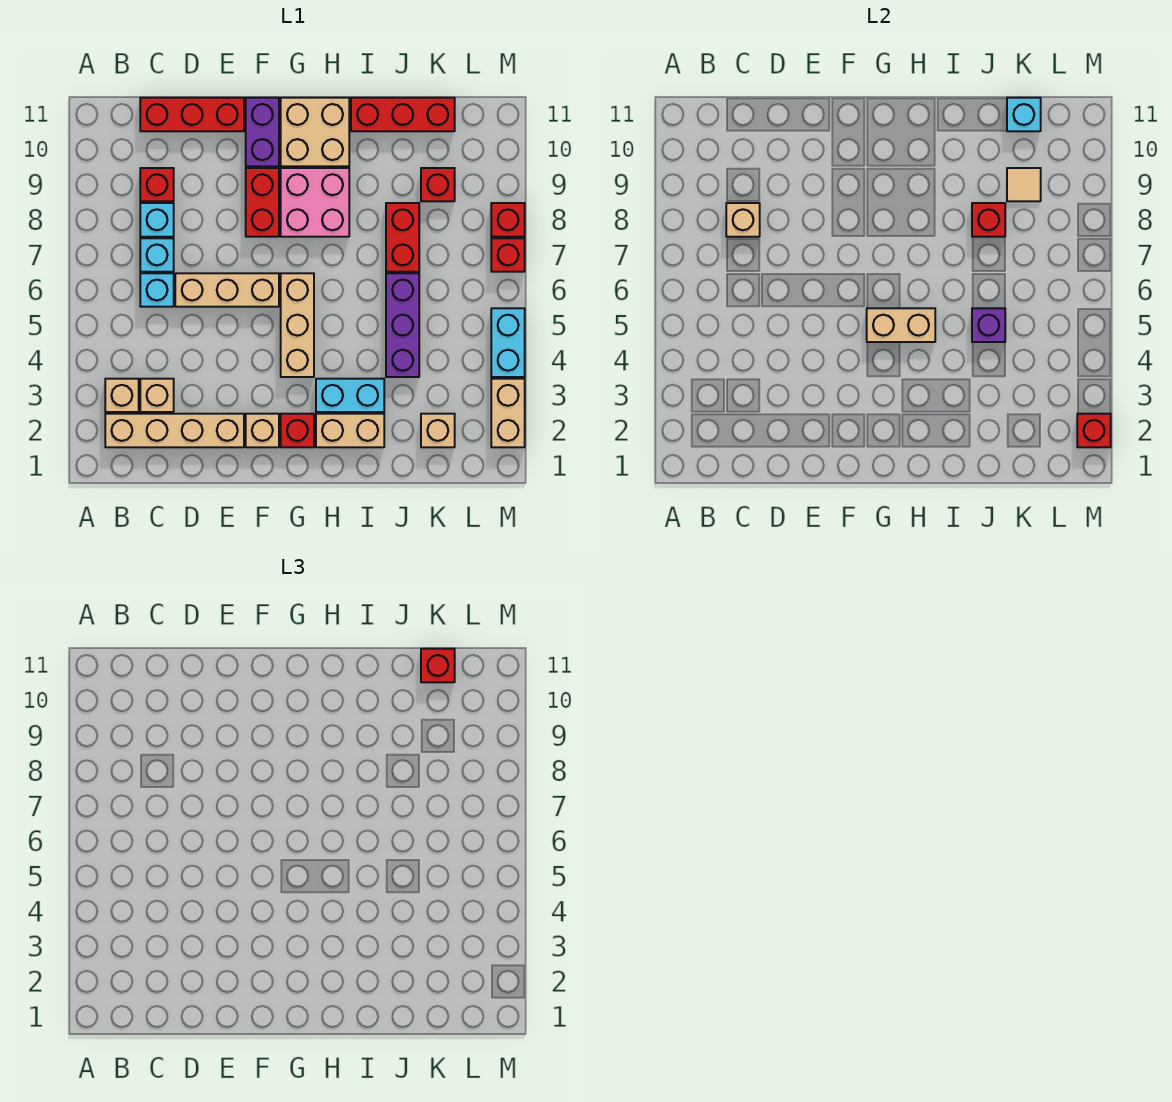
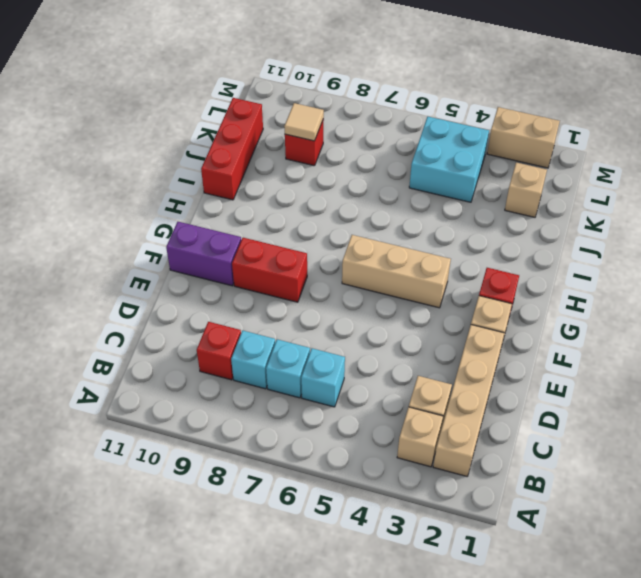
cyan 2x2 brick [409,116,489,202] -> none
none -> red 1x3 brick [140,98,244,131]
none -> tan 1x3 brick [175,273,279,307]
none -> pink 2x2 brick [281,168,349,237]
none -> tan 2x2 brick [281,98,349,166]

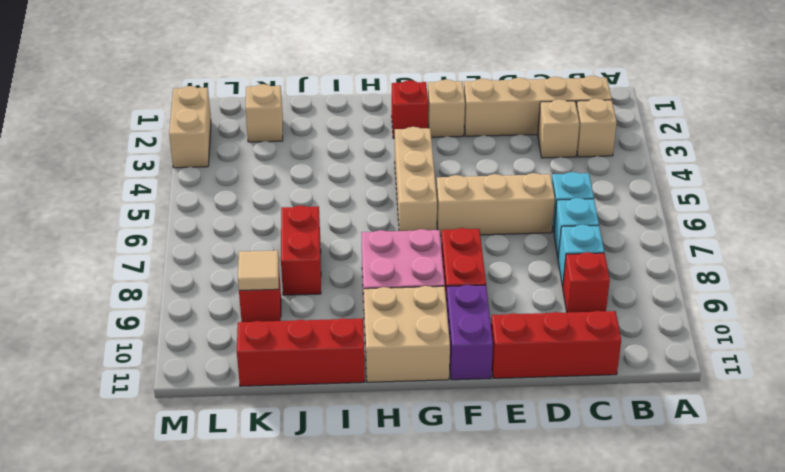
none -> tan 1x2 brick [316,414,384,447]
none -> cyan 1x2 brick [316,379,384,412]
none -> purple 1x3 brick [386,273,419,377]
none -> cyan 1x2 brick [491,308,525,377]

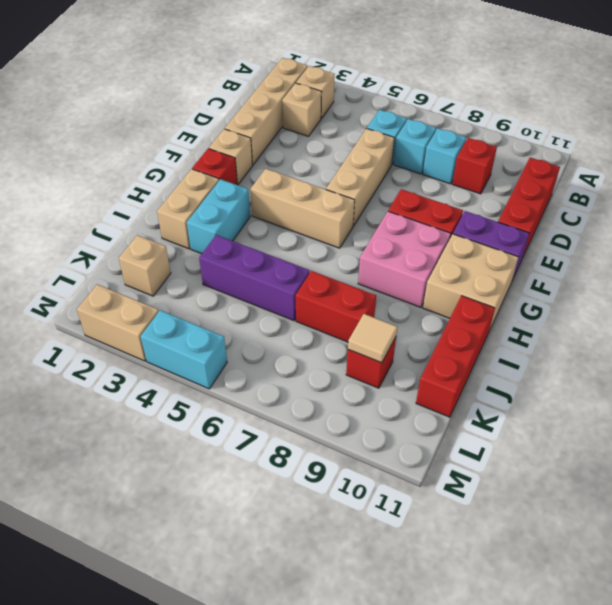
none -> red 1x1 brick [491,238,525,272]
none -> red 1x1 brick [491,203,525,237]
none -> tan 1x1 brick [726,203,760,237]
none -> tan 1x2 brick [867,308,935,342]

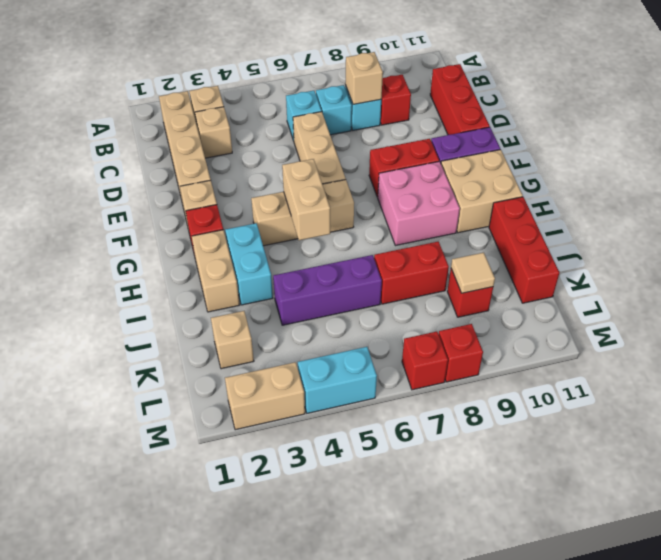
none -> purple 1x1 brick [972,308,1005,342]
none -> red 1x1 brick [972,203,1005,237]
none -> cyan 1x1 brick [1007,98,1041,131]
none -> red 1x1 brick [1077,414,1111,447]

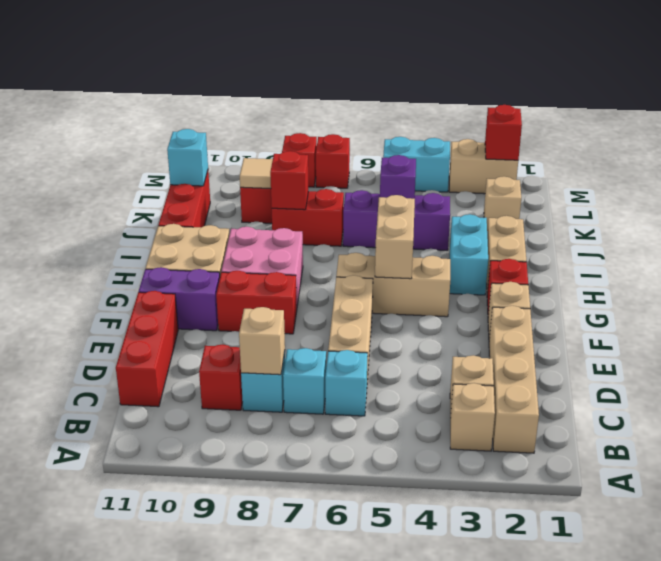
none -> red 1x1 brick [421,649,455,682]

